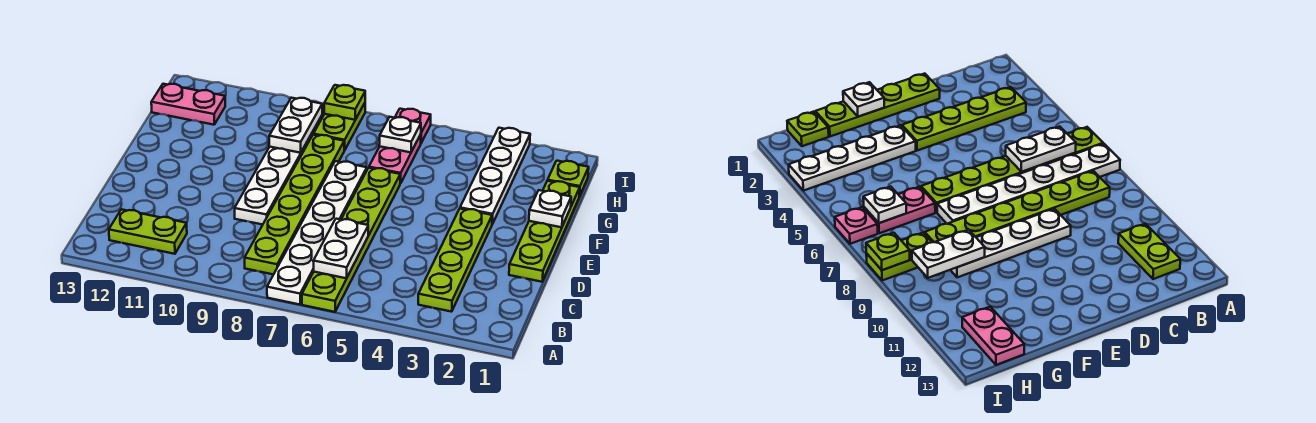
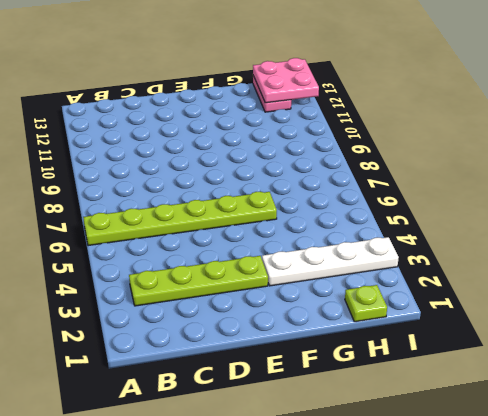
pink 2x2 plate [253,58,319,103] -> none
none -> white 1x6 plate [267,161,367,305]
none -> lime 1x6 plate [245,135,344,275]
none -> lime 1x2 plate [109,209,187,254]

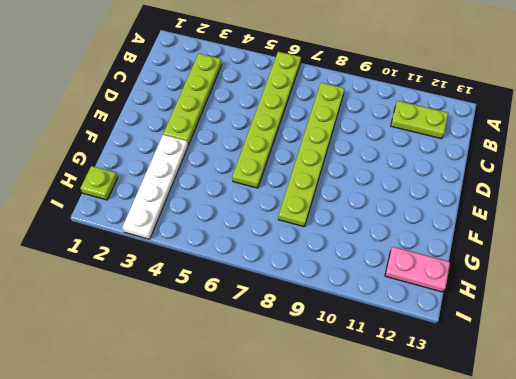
none -> white 1x6 plate [267,161,367,305]
none -> lime 1x4 plate [509,181,580,282]
none -> white 1x4 plate [235,136,311,225]

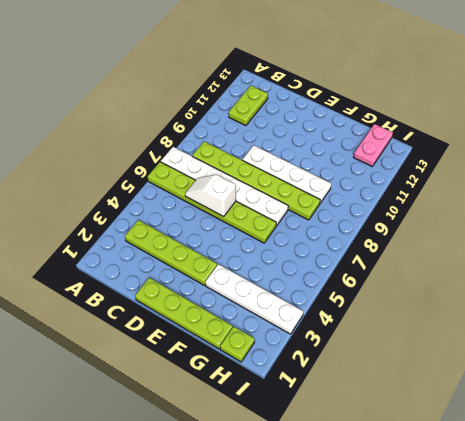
white 1x2 slope [185,175,236,217] -> white 1x2 plate [313,219,368,278]
none -> pink 1x2 plate [369,135,421,183]
none -> lime 1x2 plate [313,103,365,150]
none -> pink 1x1 plate [395,109,431,143]

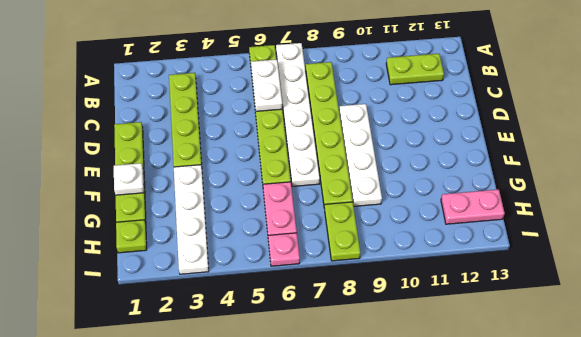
none -> white 1x2 plate [269,98,322,153]
none -> white 1x1 plate [379,117,421,152]
none -> lime 1x1 plate [324,85,365,120]

